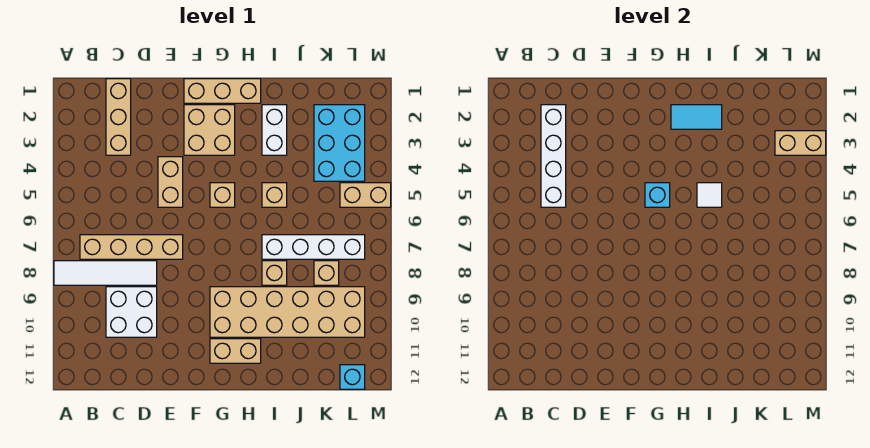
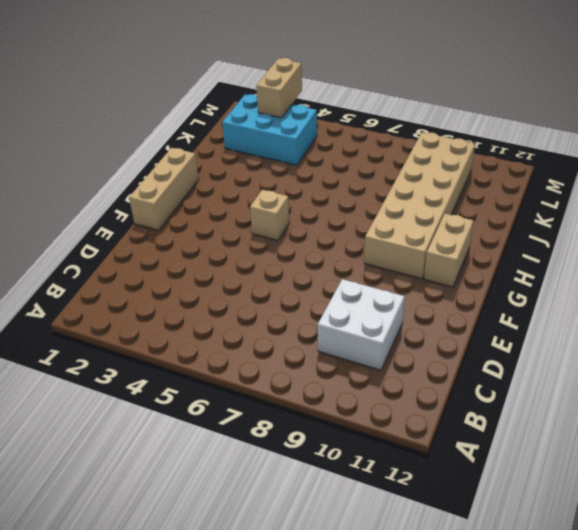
none -> white 1x4 tile [54,261,157,285]
none -> tan 1x4 brick [80,235,183,259]
none -> tan 1x3 brick [106,79,131,155]

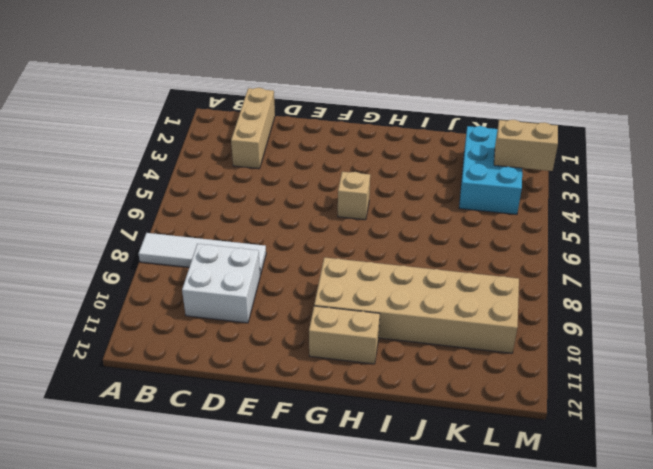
none -> tan 1x4 brick [80,235,183,259]
none -> tan 1x2 brick [158,157,183,207]
none -> tan 1x3 brick [184,79,261,103]

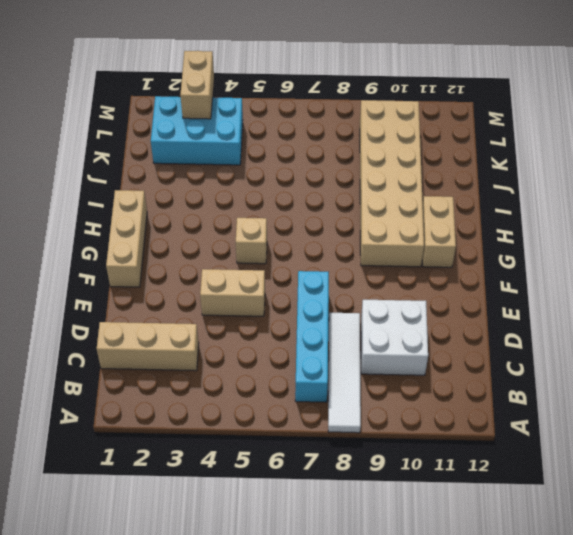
cyan 1x4 brick [295,271,329,402] -> tan 1x4 brick [80,235,183,259]
none -> tan 2x2 brick [184,105,235,155]
none -> white 1x2 brick [262,105,287,155]
none -> tan 1x1 brick [262,183,287,207]

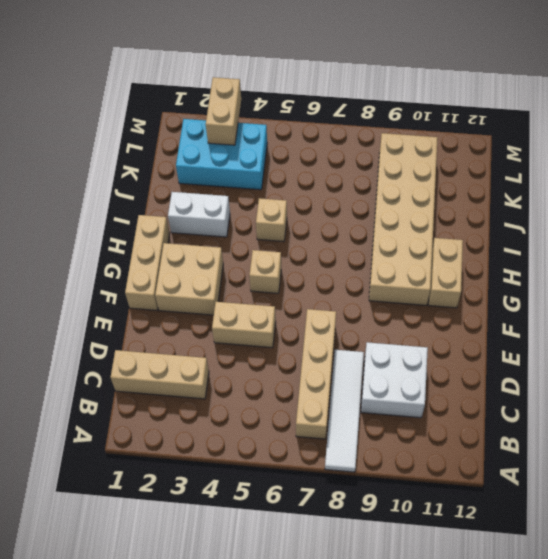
none -> white 1x4 brick [262,235,365,259]
none -> tan 1x1 brick [262,261,287,285]
none -> tan 1x1 brick [314,261,339,285]

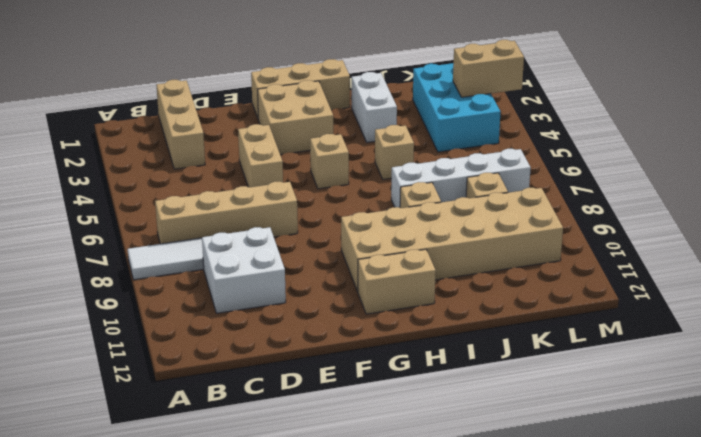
none -> tan 1x2 brick [340,183,391,207]
none -> cyan 1x1 brick [340,365,365,389]
none -> white 1x4 brick [541,105,566,207]

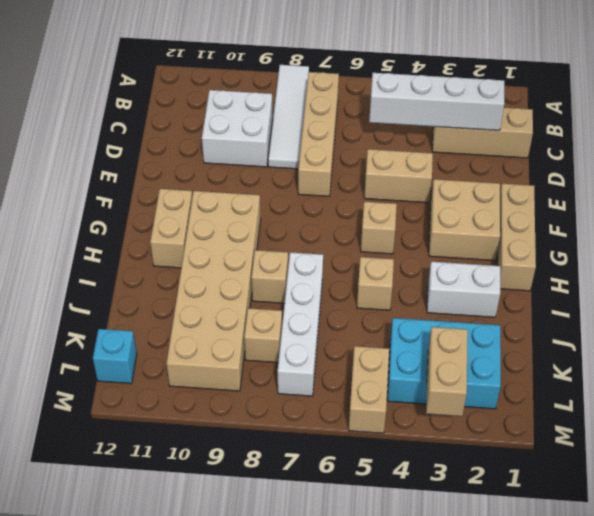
none -> cyan 1x1 brick [645,183,670,207]
none -> cyan 1x2 tile [671,105,722,129]
none -> white 1x1 tile [697,183,722,207]

